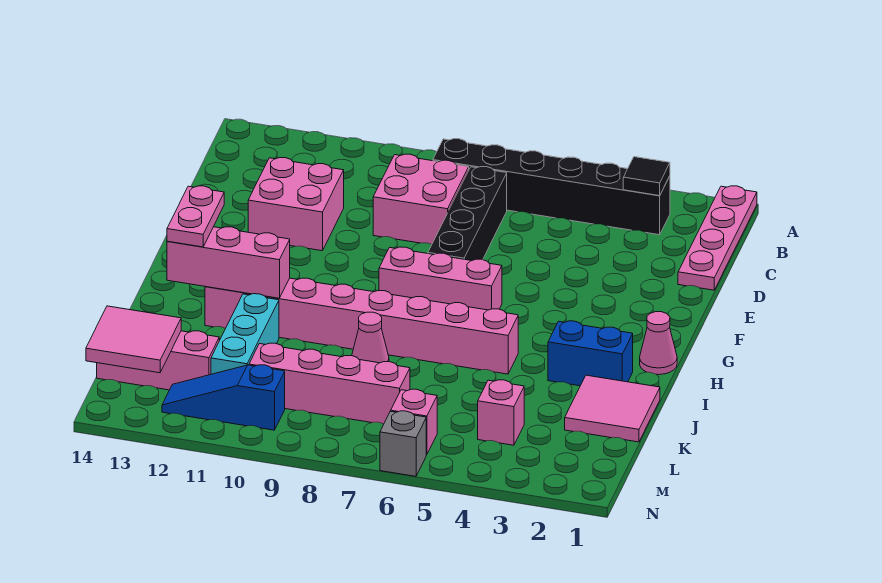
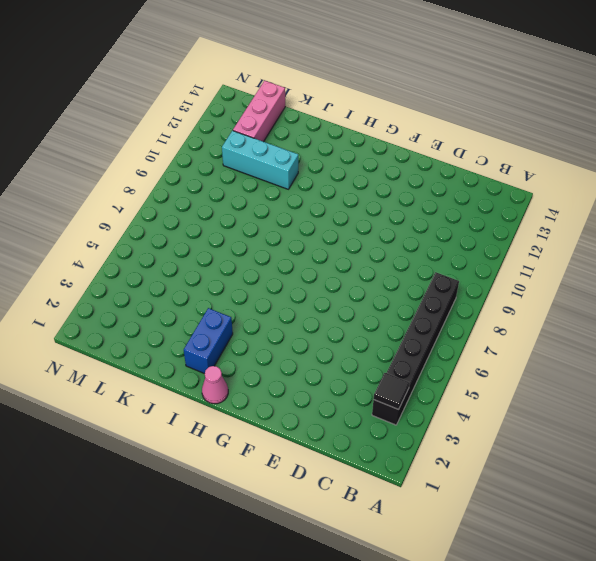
none -> pink 1x4 plate [678,186,757,290]
none -> black 1x4 brick [428,167,507,261]
none -> pink 2x2 brick [373,154,469,244]

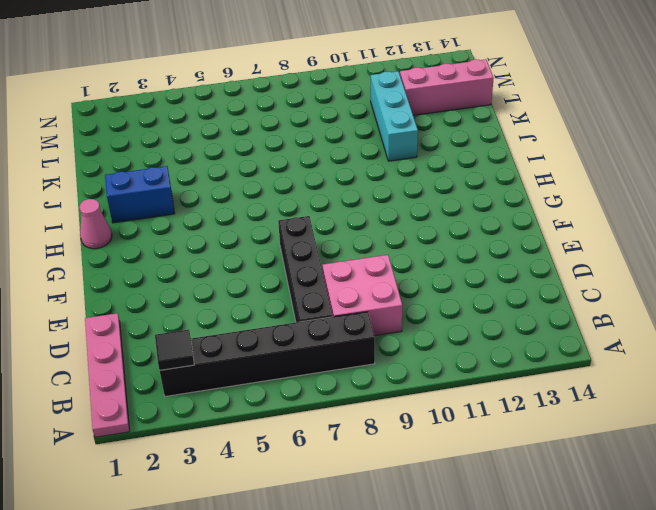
none -> pink 2x2 brick [248,158,344,251]
none -> pink 1x3 brick [379,247,502,310]
none -> pink 1x8 brick [205,278,518,374]

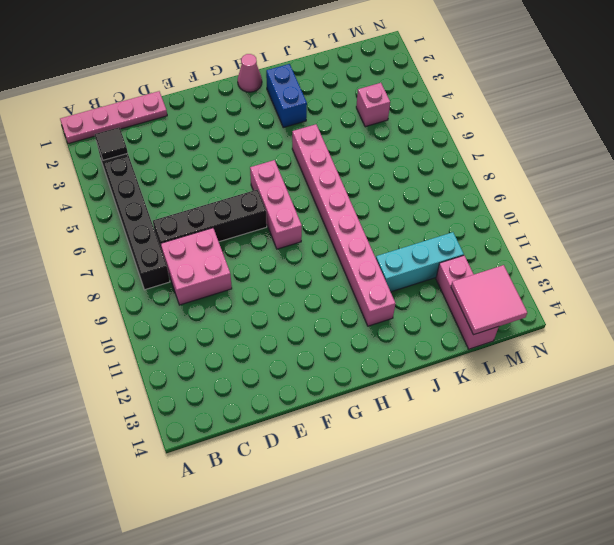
none -> pink 2x2 brick [248,158,344,251]
none -> pink 2x2 tile [565,375,660,442]
none -> pink 1x1 cone [352,312,389,363]

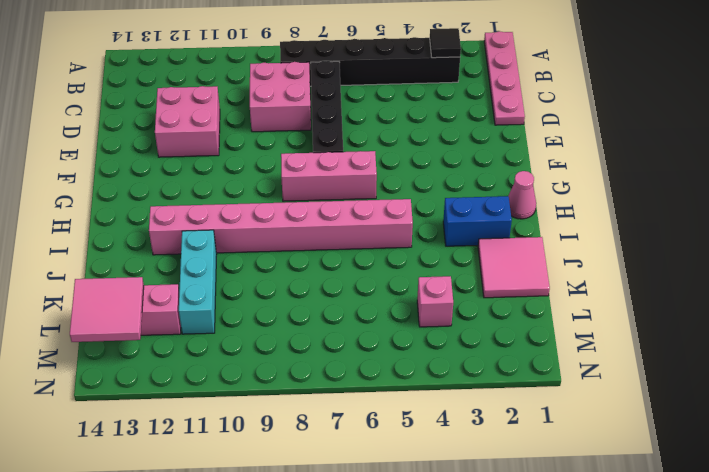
none -> pink 1x1 cone [352,312,389,363]
none -> pink 1x4 brick [249,343,410,424]
none -> pink 1x1 brick [391,389,437,455]

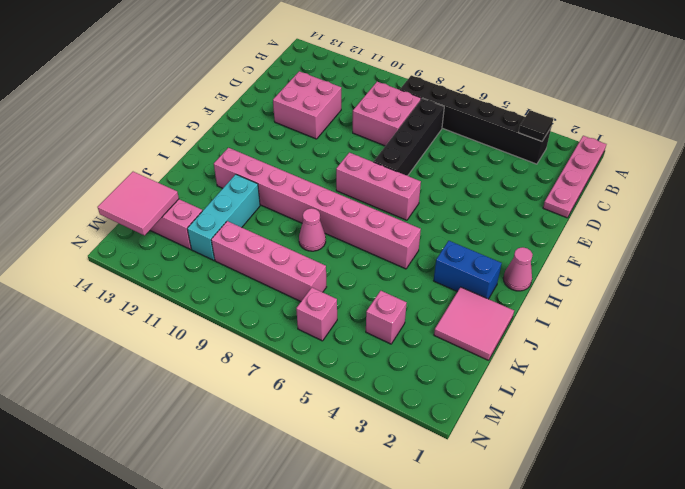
none -> blue 1x3 slope [162,365,285,430]
none -> grey 1x1 brick [380,411,426,476]
none -> pink 1x3 brick [167,227,290,298]

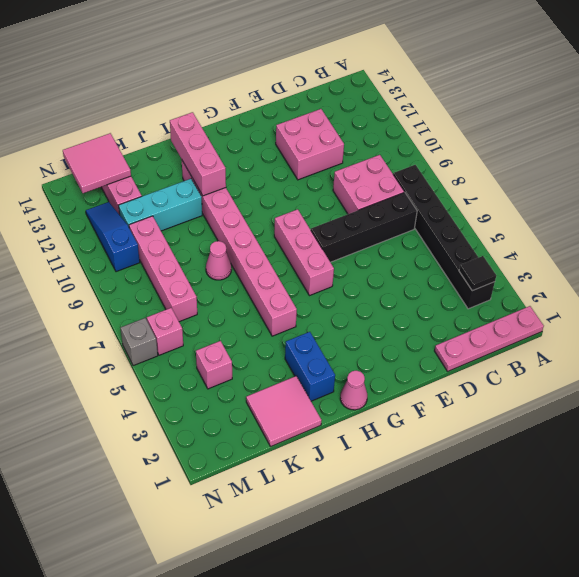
none -> pink 1x2 plate [167,186,224,247]

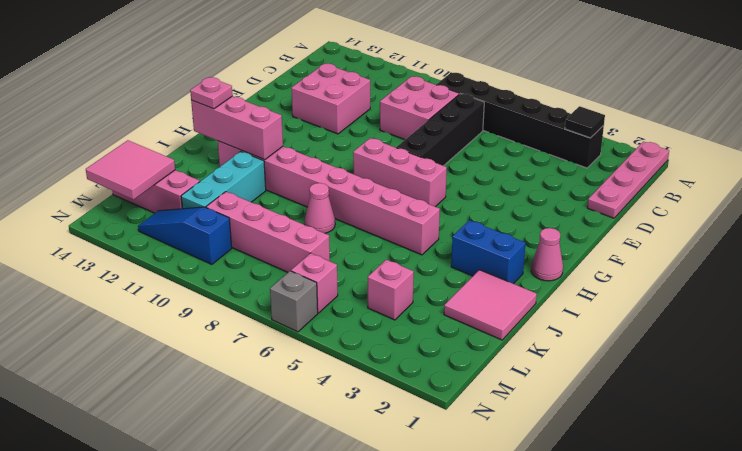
pink 1x1 plate [190,77,233,109] -> pink 1x2 plate [167,186,224,247]

